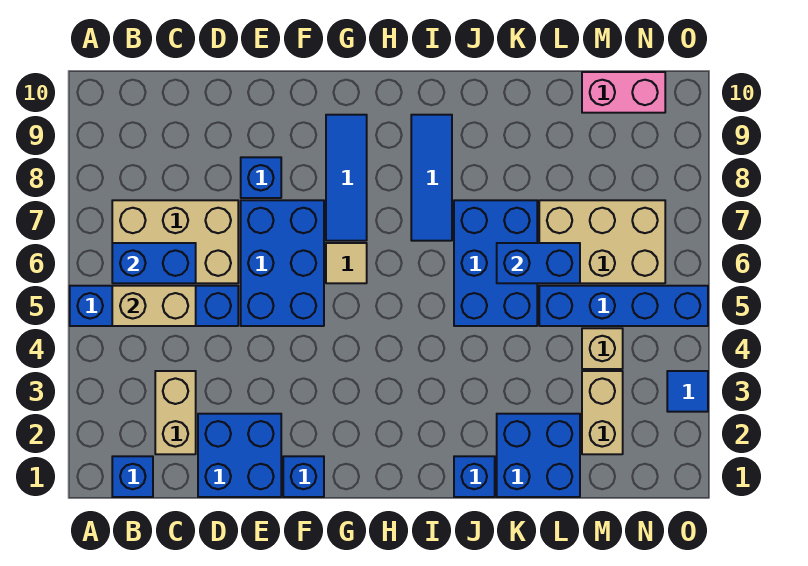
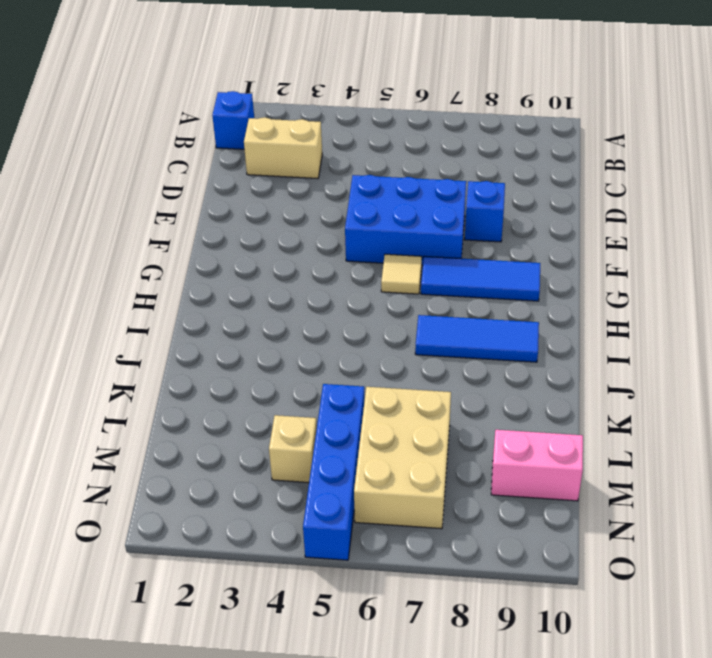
pink 1x2 brick [491,430,583,501] -> pink 1x2 brick turned to [582,72,665,113]
none -> blue 1x4 brick [70,286,238,326]
none -> tan 2x3 brick [112,200,238,283]
none -> blue 2x2 brick [198,414,281,497]

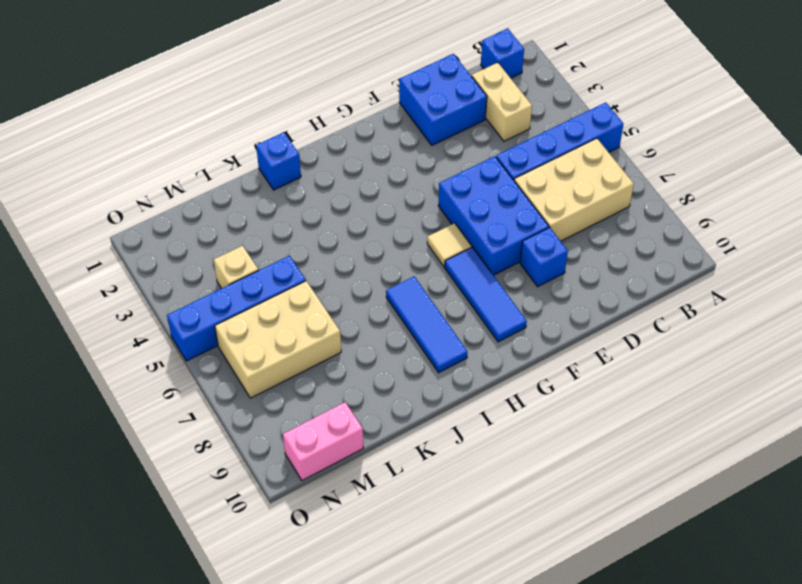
none -> blue 1x1 brick [283,456,324,497]
none -> blue 2x3 brick [454,200,537,326]
none -> blue 2x2 brick [497,414,580,497]

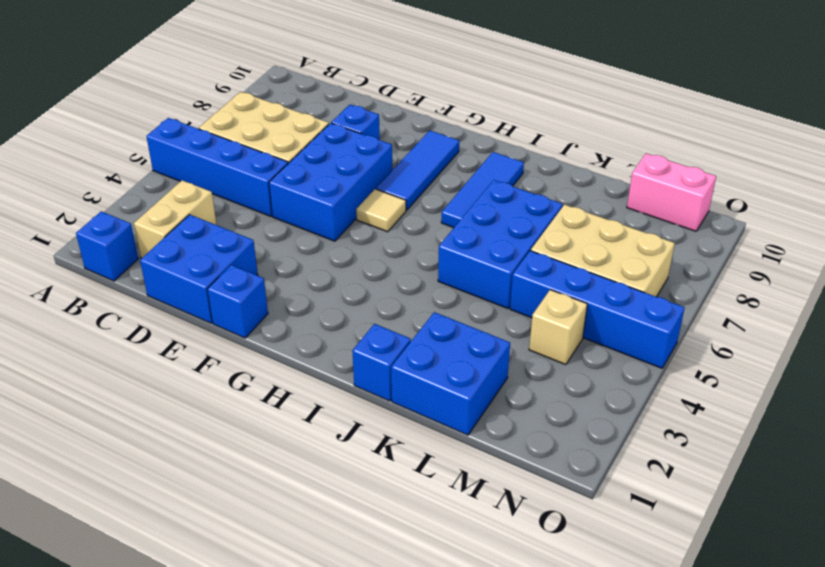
none -> tan 1x2 brick [582,371,623,454]
none -> blue 1x1 tile [667,371,708,412]
none -> tan 1x2 brick [112,286,196,326]

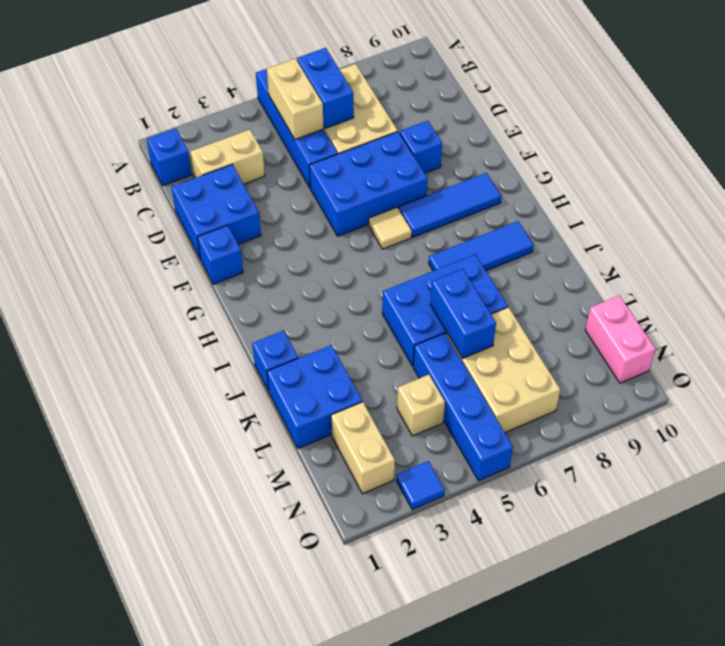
tan 1x2 brick [331,402,395,494] -> tan 1x2 brick turned to [582,371,623,454]

